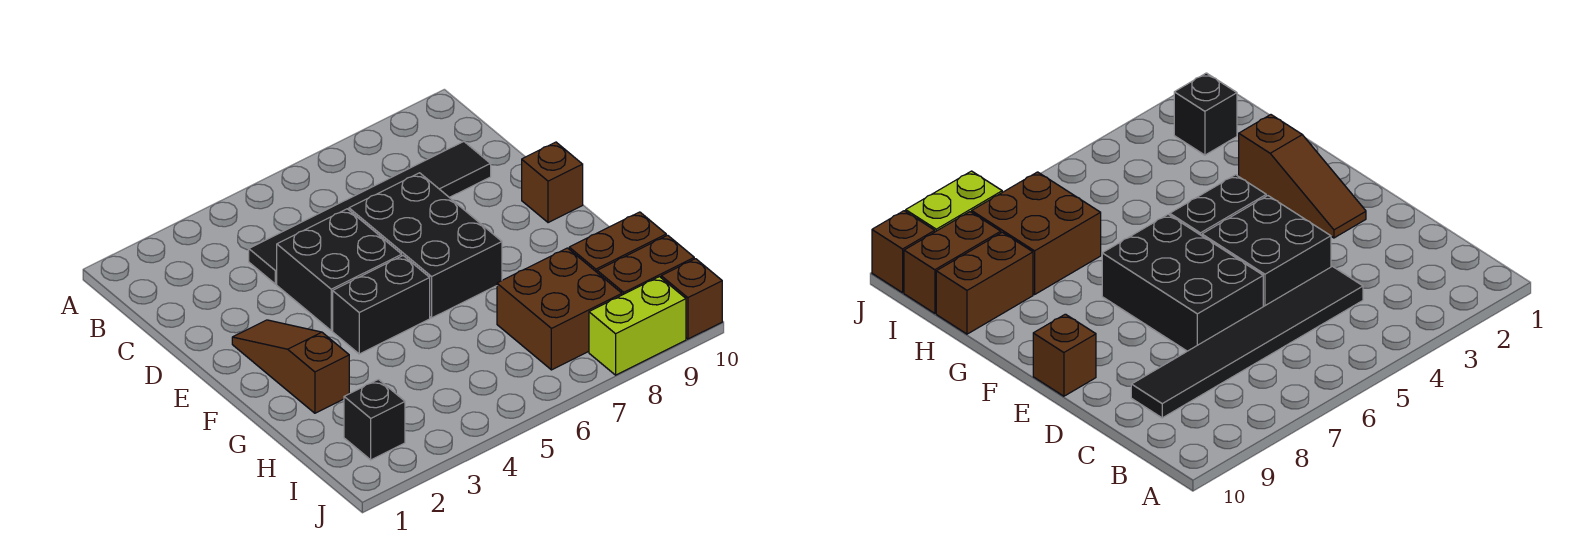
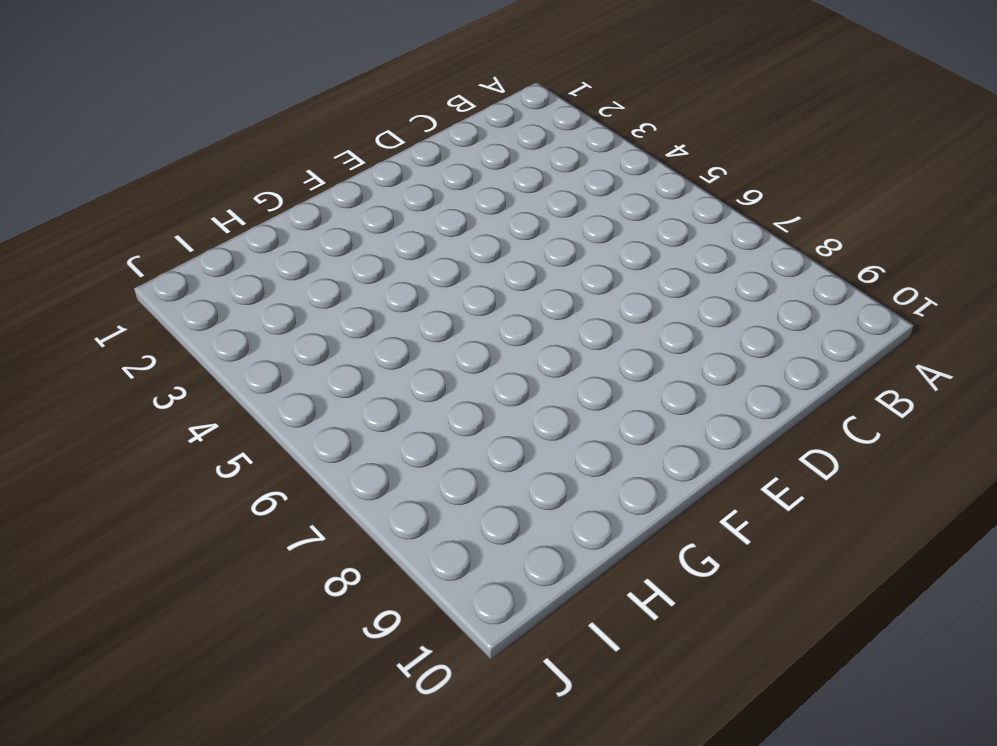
none -> black 1x6 tile [249,141,491,284]
none -> black 2x2 brick [277,209,402,331]
none -> black 2x3 brick [349,173,502,318]

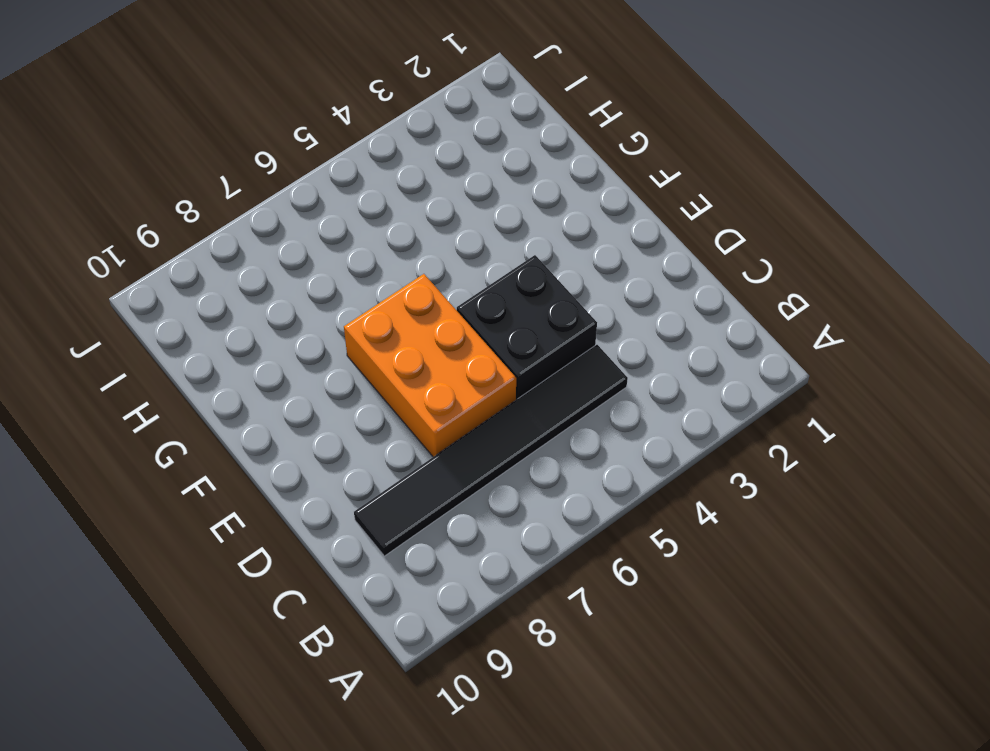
orange 2x3 brick [344,274,516,457] -> black 2x3 brick [349,173,502,318]
none -> brown 1x3 slope [232,320,349,413]
none -> brown 1x1 brick [522,142,583,223]
none -> black 1x2 brick [333,256,430,354]

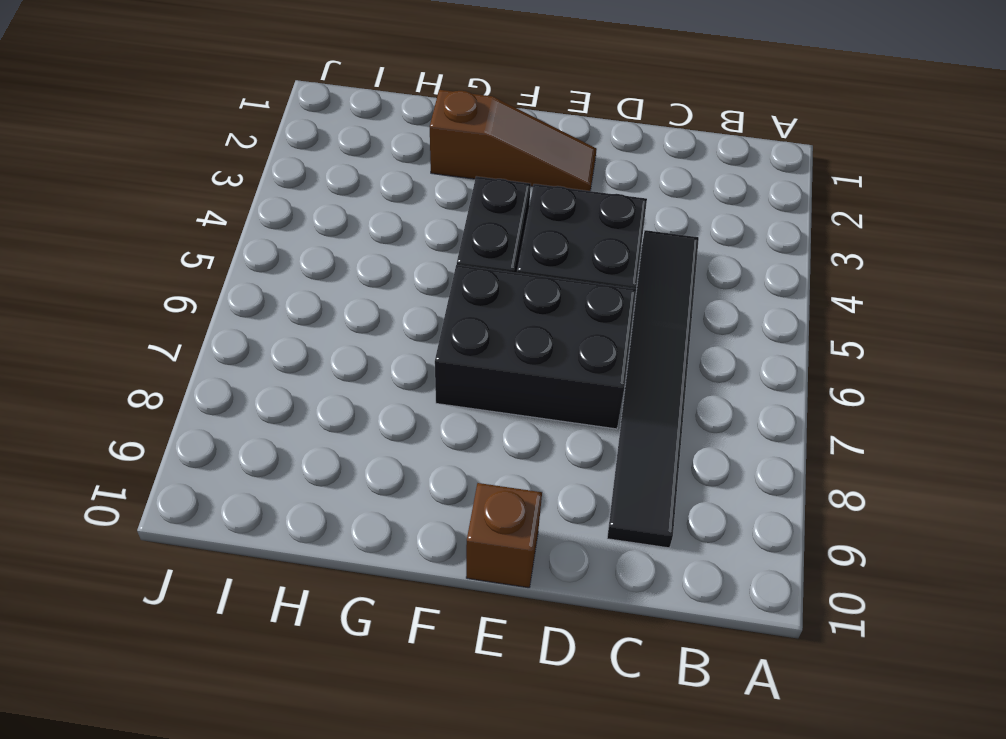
none -> brown 2x2 brick [497,248,622,370]
none -> brown 1x2 brick [569,212,666,272]
none -> black 1x1 brick [344,380,405,460]

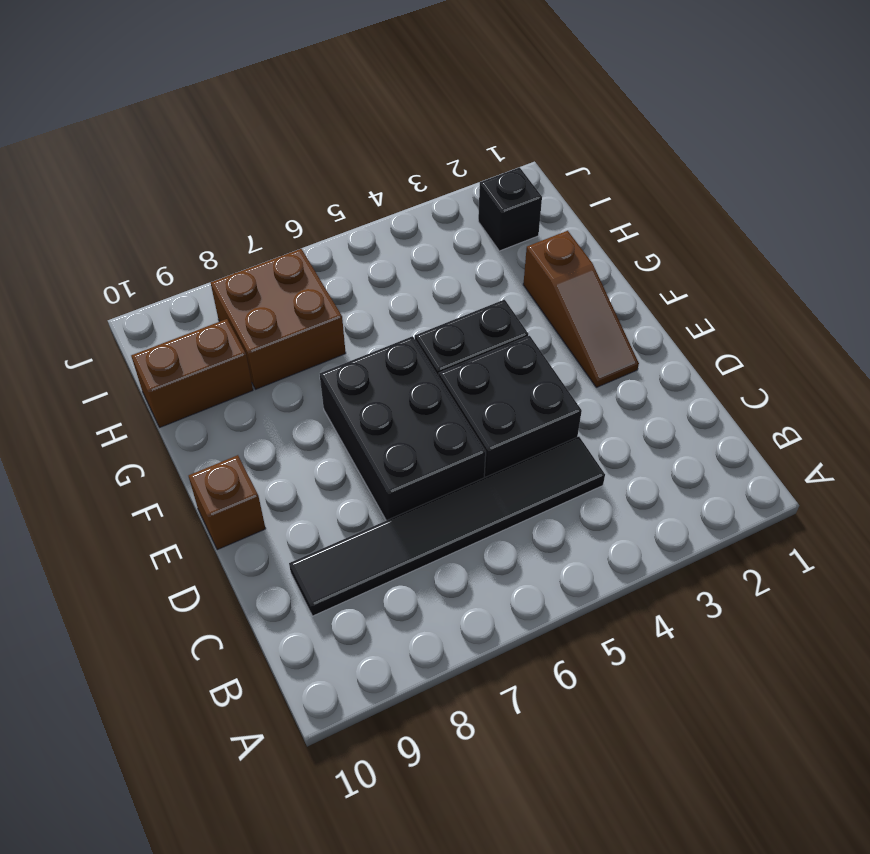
none -> brown 1x2 brick [597,235,694,295]
none -> lime 1x2 brick [589,277,686,375]
none -> brown 1x1 brick [661,259,722,339]

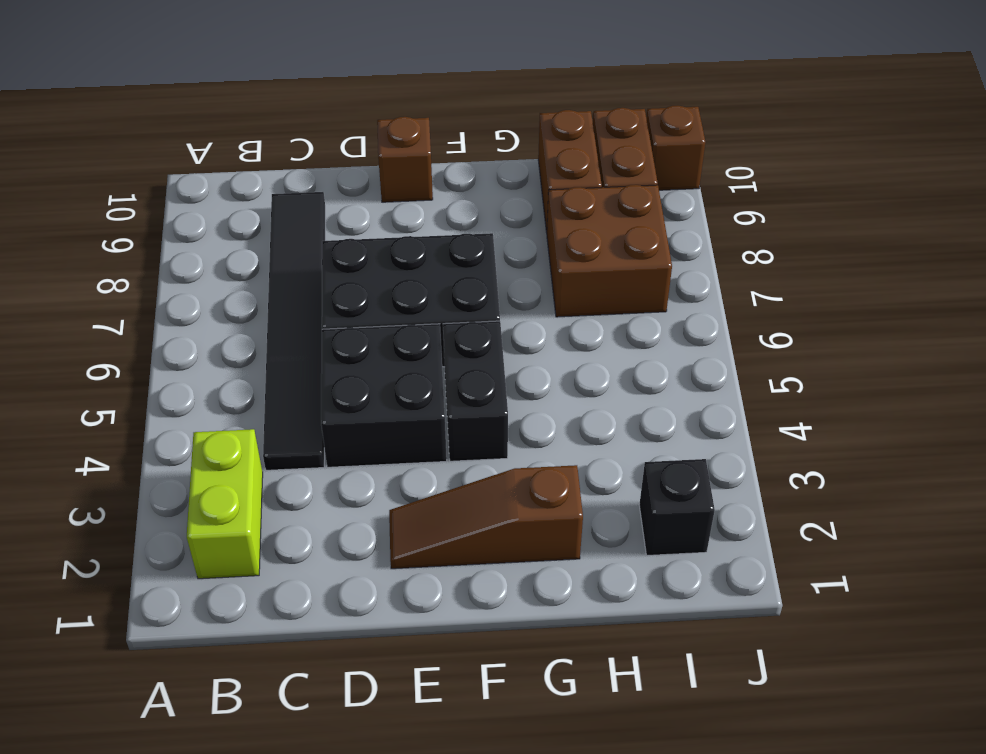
lime 1x2 brick [187,429,263,579] -> lime 1x2 brick moved to [589,277,686,375]

